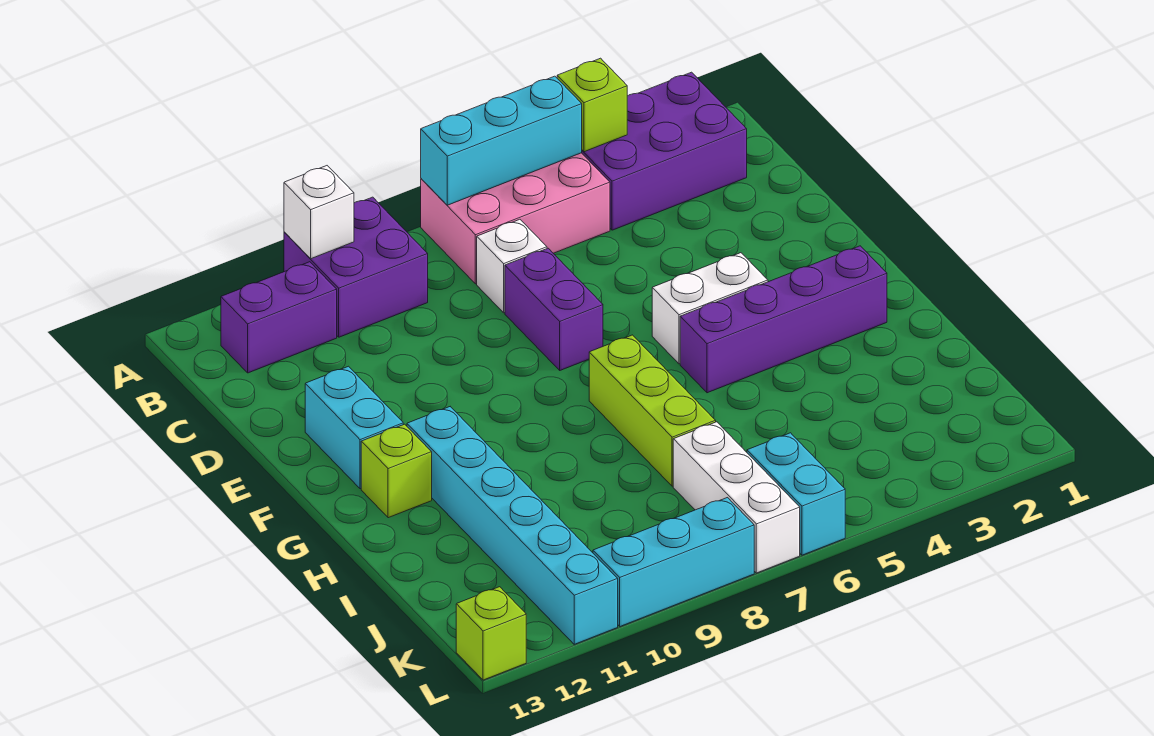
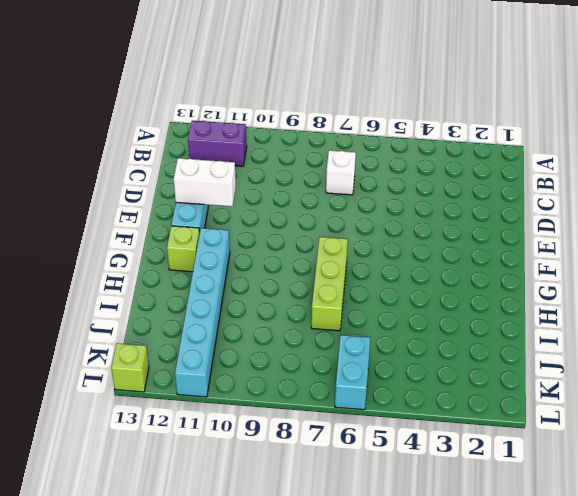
white 1x2 brick [174,158,236,206] -> white 1x2 brick moved to [652,253,768,364]
none -> purple 2x3 brick [582,72,747,230]
none -> pink 2x3 brick [421,153,610,284]
none -> purple 2x2 brick [284,197,428,337]

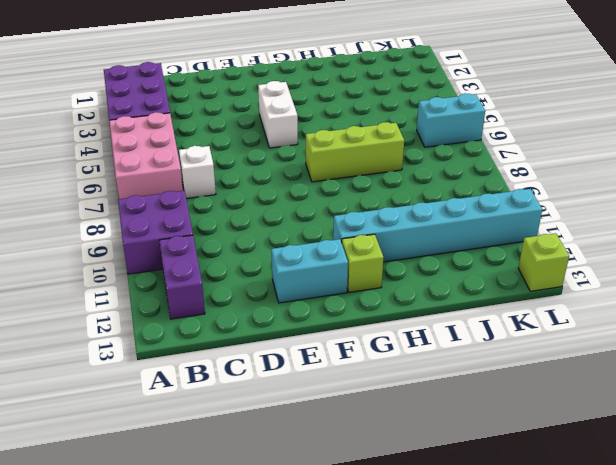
none -> purple 1x2 brick [505,248,603,370]
none -> purple 1x4 brick [680,246,887,393]
none -> white 1x3 brick [673,422,800,573]

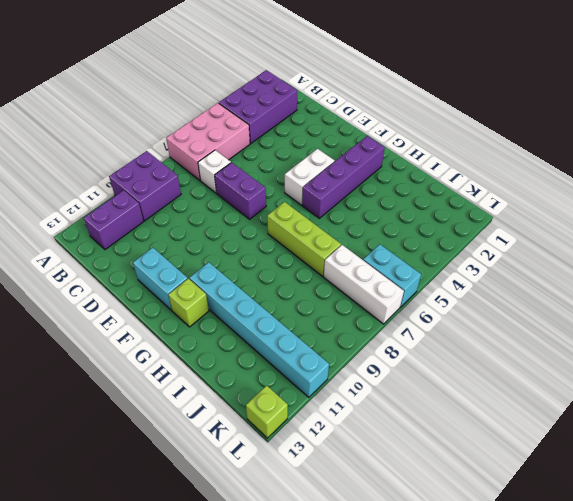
none -> cyan 1x3 brick [593,498,754,626]
none -> lime 1x1 brick [557,58,627,152]
none -> cyan 1x3 brick [421,76,582,205]

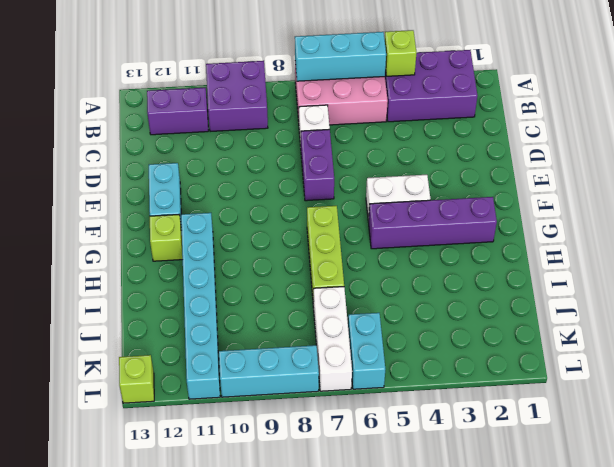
none -> white 1x1 brick [284,166,354,259]

